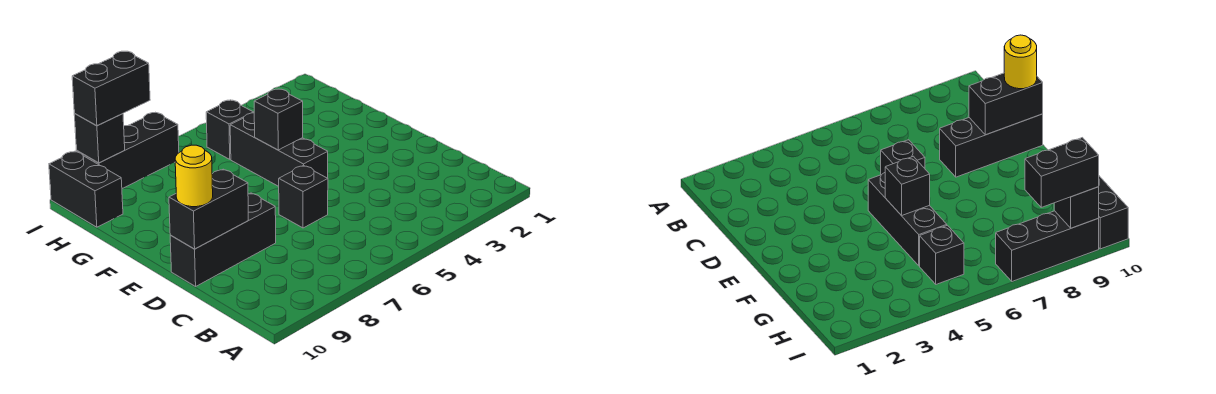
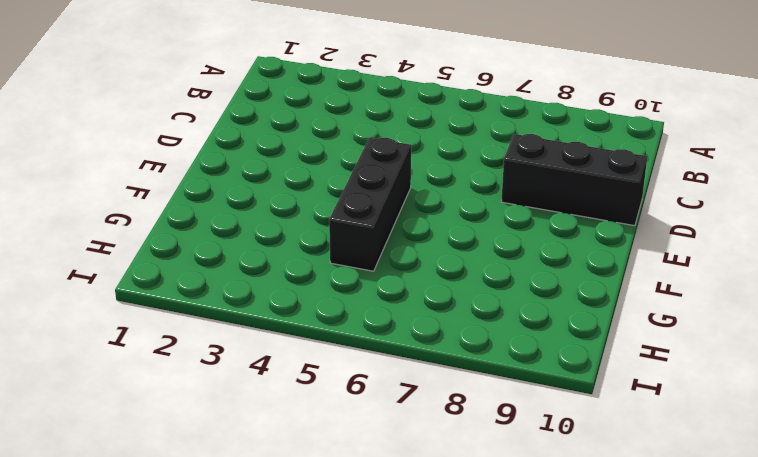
none -> black 1x1 brick [279,165,328,228]
none -> black 1x1 brick [206,100,253,159]

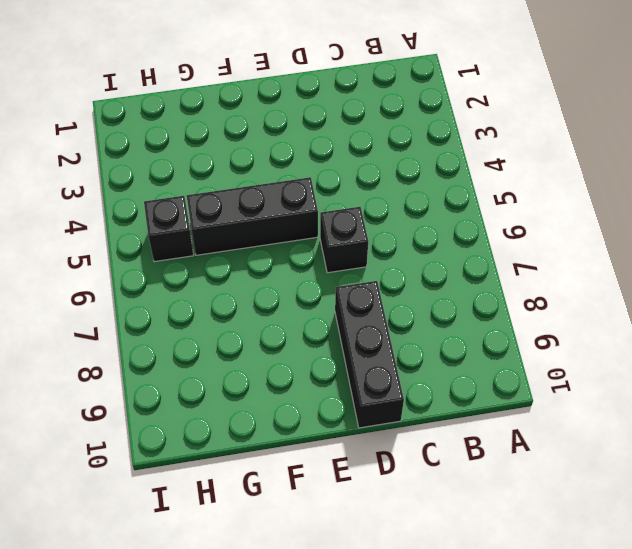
none -> black 1x2 brick [49,151,123,227]
none -> black 1x3 brick [77,112,179,189]

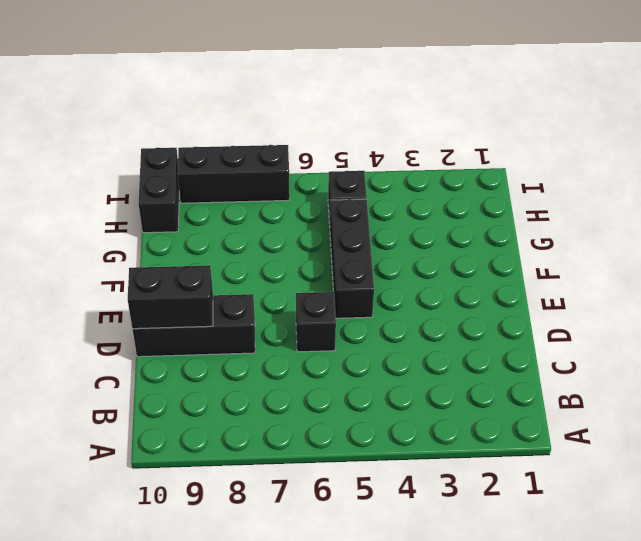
none -> black 1x1 brick [254,89,303,150]
none -> black 1x1 brick [74,114,125,163]

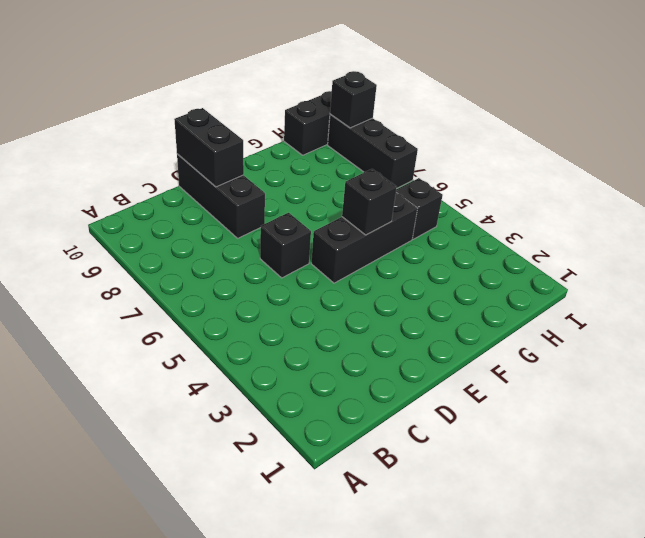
none -> yellow 1x1 round brick [175,145,213,207]
none -> black 1x2 brick [72,51,150,126]

